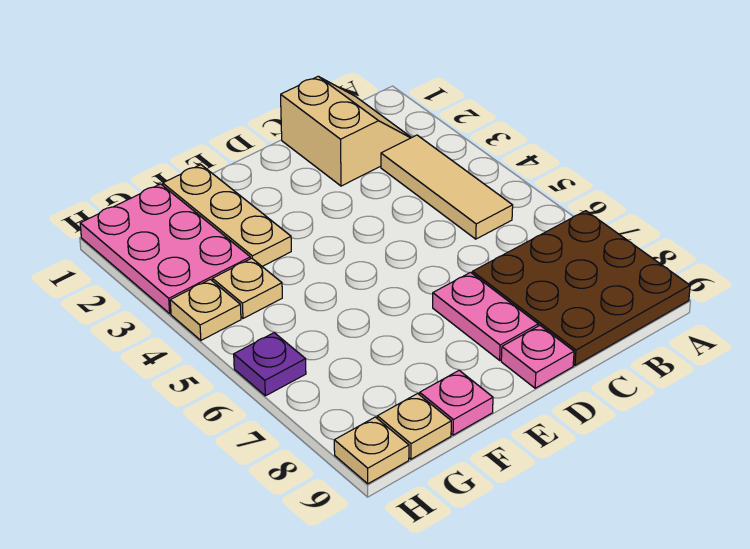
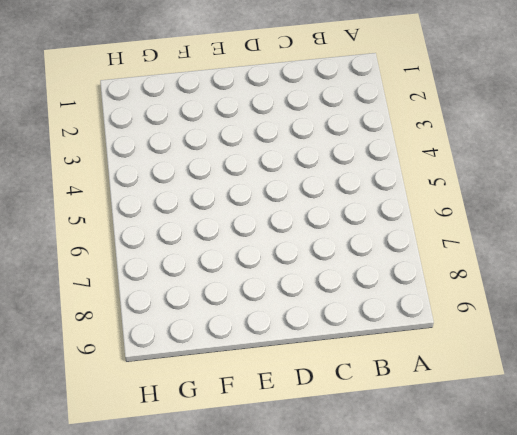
none -> brown 3x3 plate [472,211,690,365]
none -> tan 2x2 slope [281,77,411,186]
none -> tan 1x3 tile [381,135,513,239]

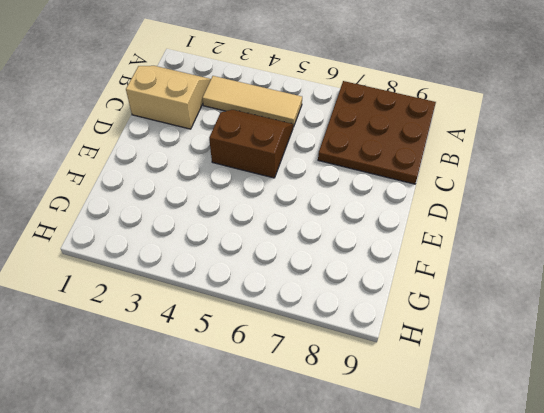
brown 2x2 slope [209,110,293,178] -> none
none -> pink 1x2 plate [433,272,538,360]
none -> pink 1x1 plate [501,326,574,388]
none -> tan 1x3 plate [163,165,291,266]

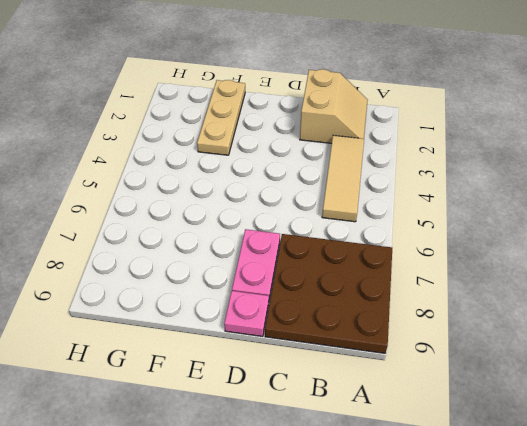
none -> pink 1x1 plate [420,370,493,435]
none -> pink 2x3 plate [80,184,250,313]
none -> tan 1x1 plate [212,258,282,318]

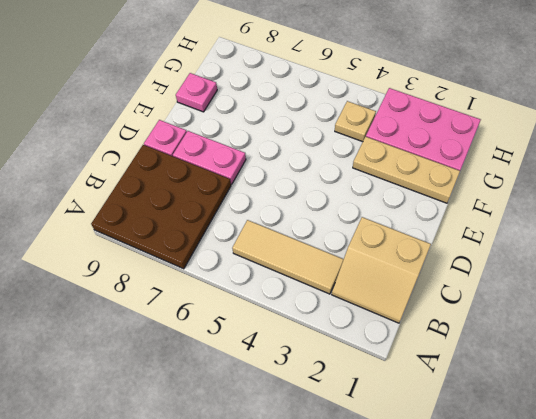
none -> tan 1x1 plate [377,393,451,459]
none -> tan 1x1 plate [170,279,241,340]
none -> purple 1x1 plate [234,333,306,396]

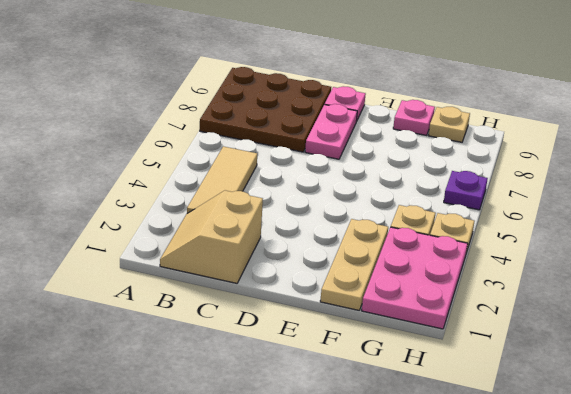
none -> tan 1x1 plate [334,417,409,484]

